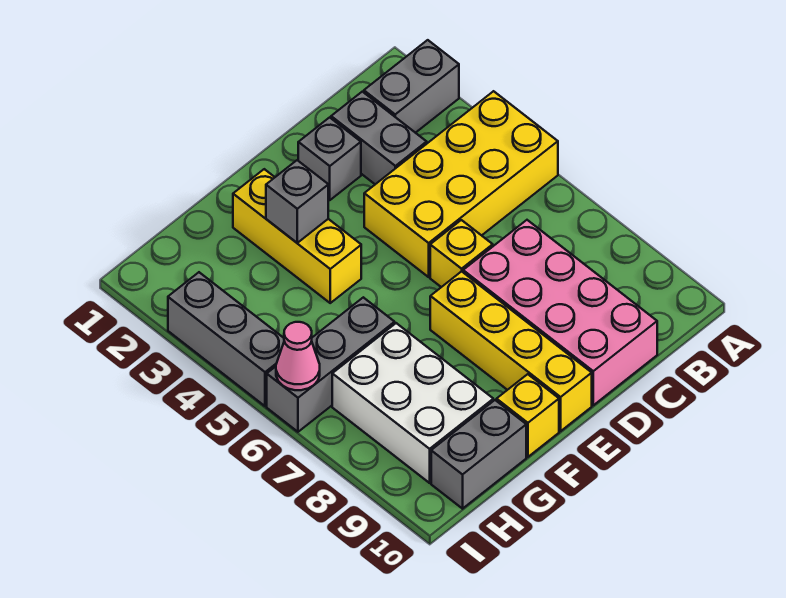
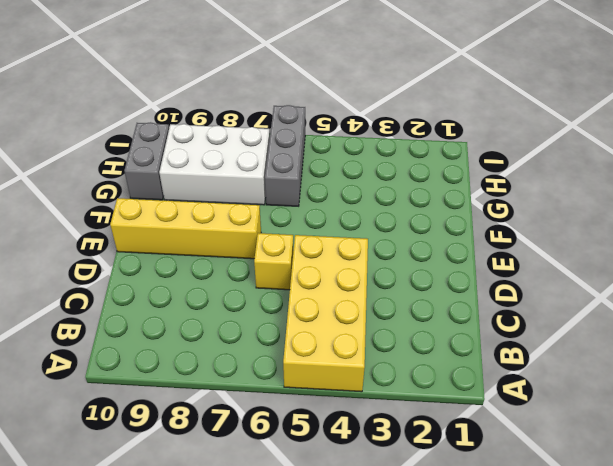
none -> grey 1x2 brick [364,40,459,133]
none -> grey 1x2 brick [331,92,427,184]
none -> pink 2x4 brick [463,220,657,405]

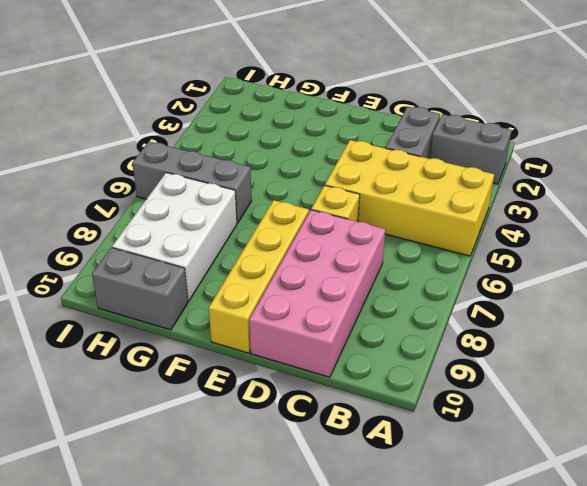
none -> grey 1x1 brick [298,117,361,200]
none -> yellow 1x3 brick [233,169,361,303]
none -> yellow 1x1 brick [497,374,559,457]

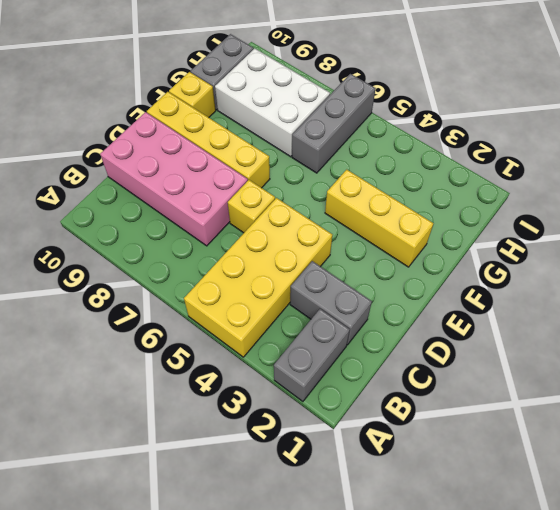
none -> grey 1x1 brick [298,117,361,200]
none -> grey 1x3 brick [168,272,284,406]
none -> grey 1x1 brick [266,160,328,243]

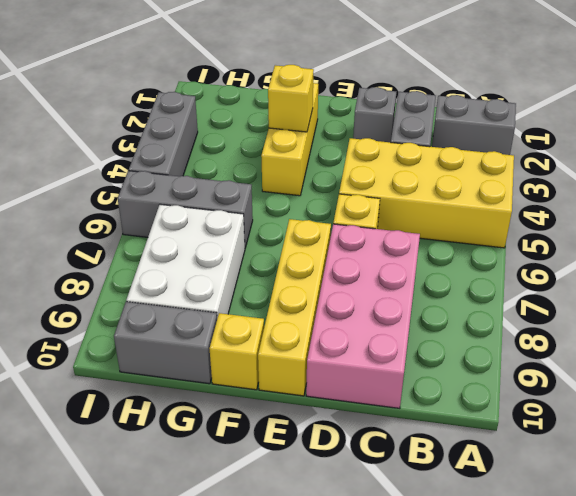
yellow 1x1 brick [268,65,314,132] -> grey 1x1 brick [266,160,328,243]
none -> pink 1x1 cone [276,322,320,390]

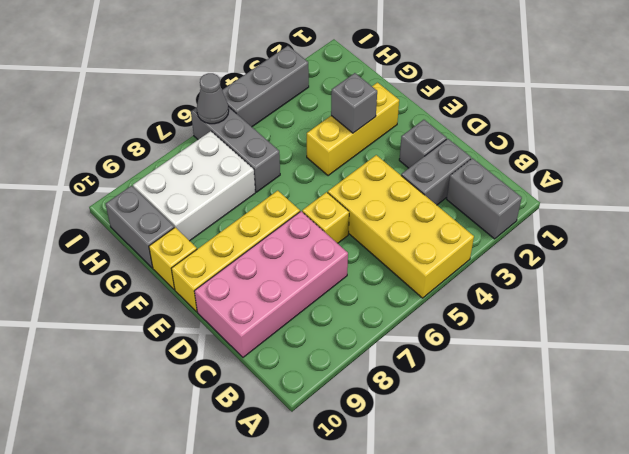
grey 1x1 cone [197,73,229,124] -> pink 1x1 cone [276,322,320,390]

